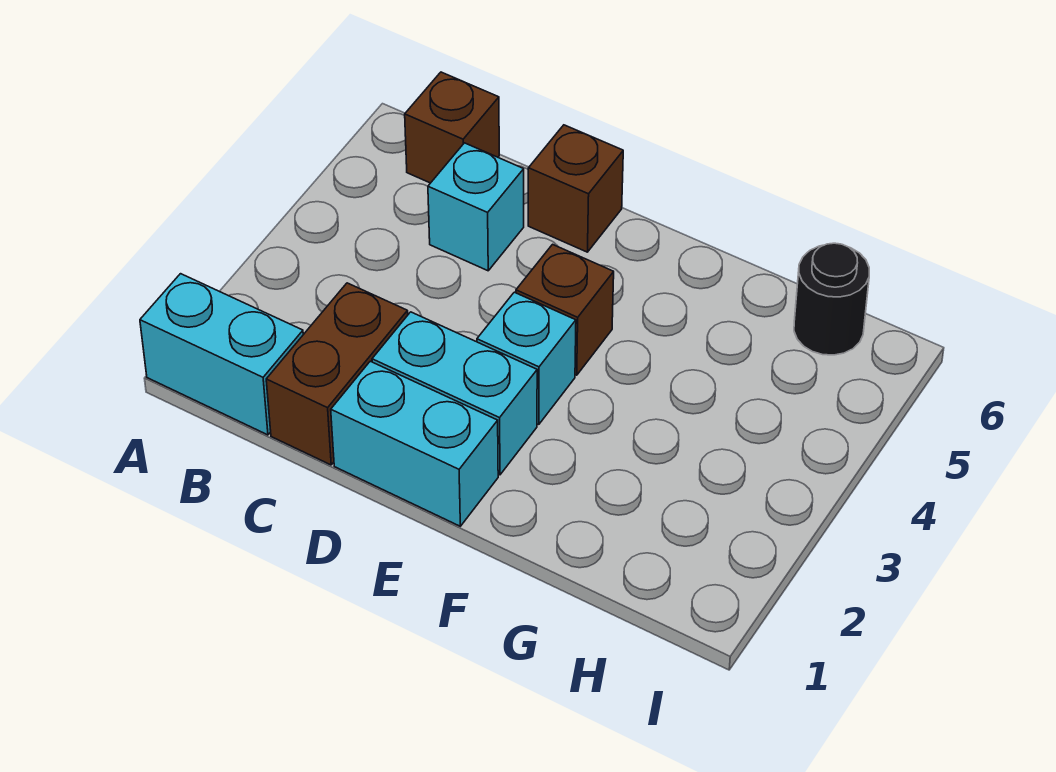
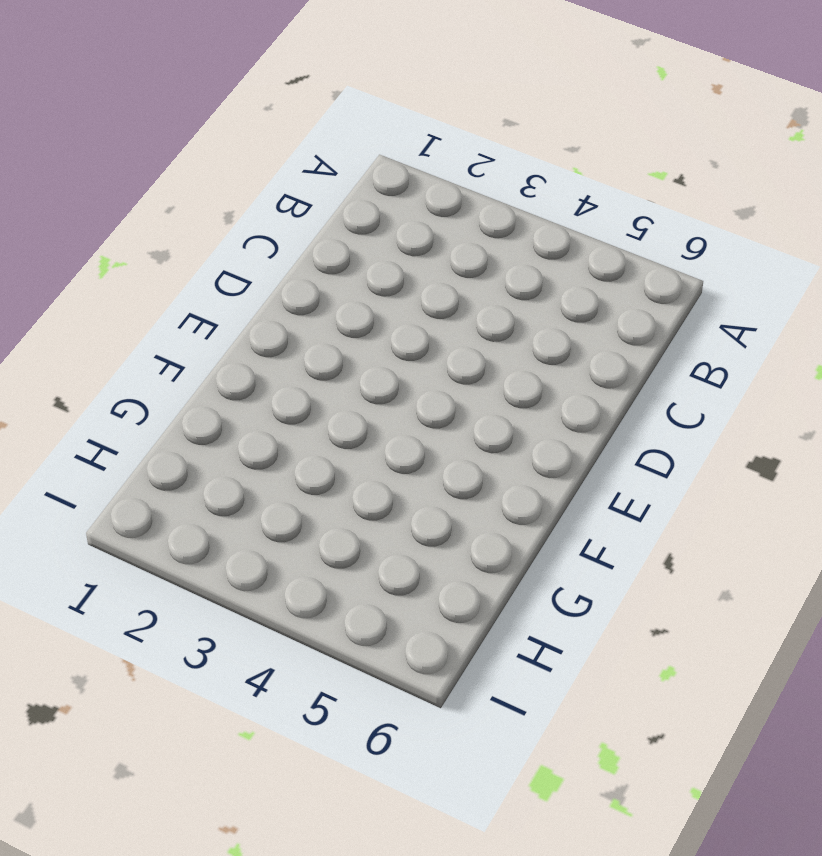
none -> cyan 1x2 brick [140,274,303,435]
none -> brown 1x1 brick [405,72,499,183]

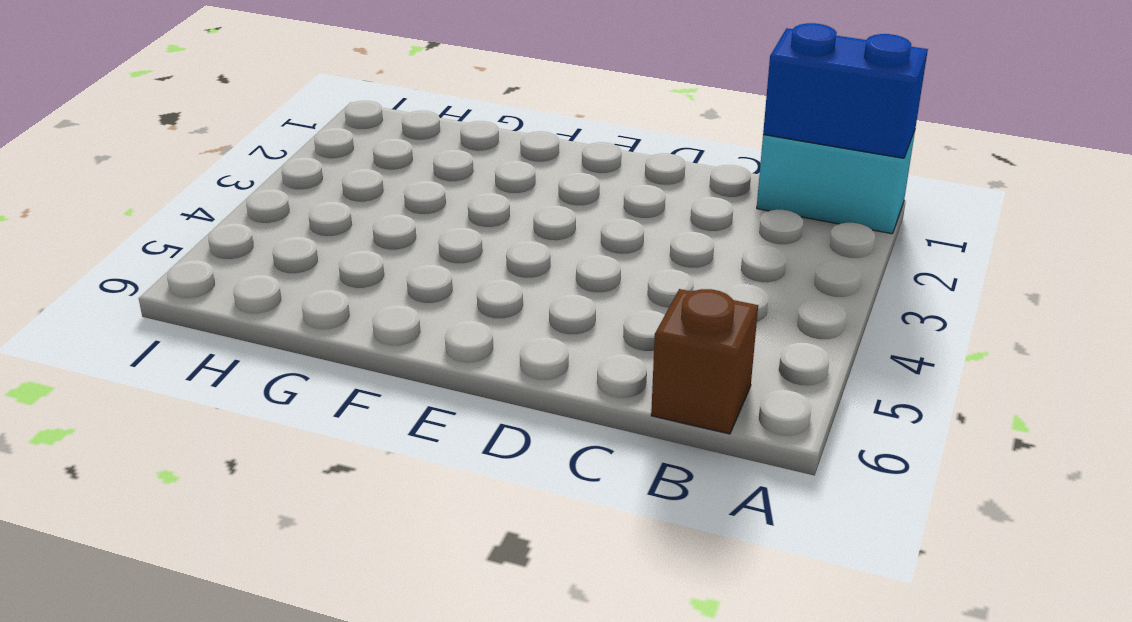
blue 1x2 brick [763,23,928,158] -> none
none -> brown 1x2 brick [266,283,408,465]
none -> cyan 1x1 brick [428,143,524,271]

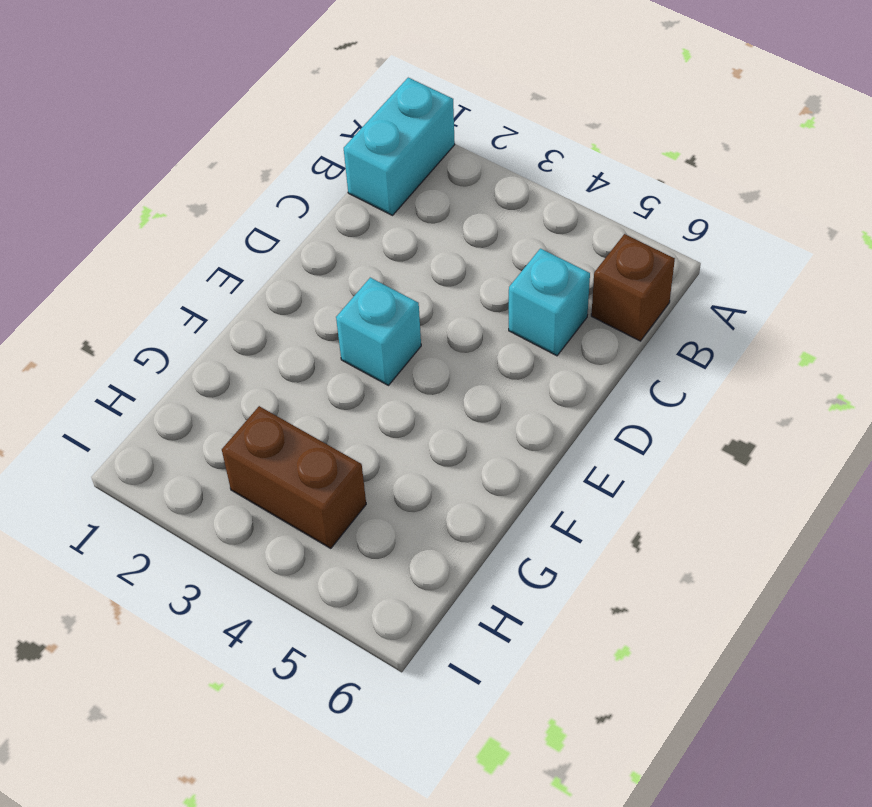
brown 1x2 brick [222,406,366,548] -> brown 1x2 brick moved to [266,283,408,465]
none -> cyan 1x2 brick [331,361,498,526]
none -> cyan 1x2 brick [372,312,537,475]

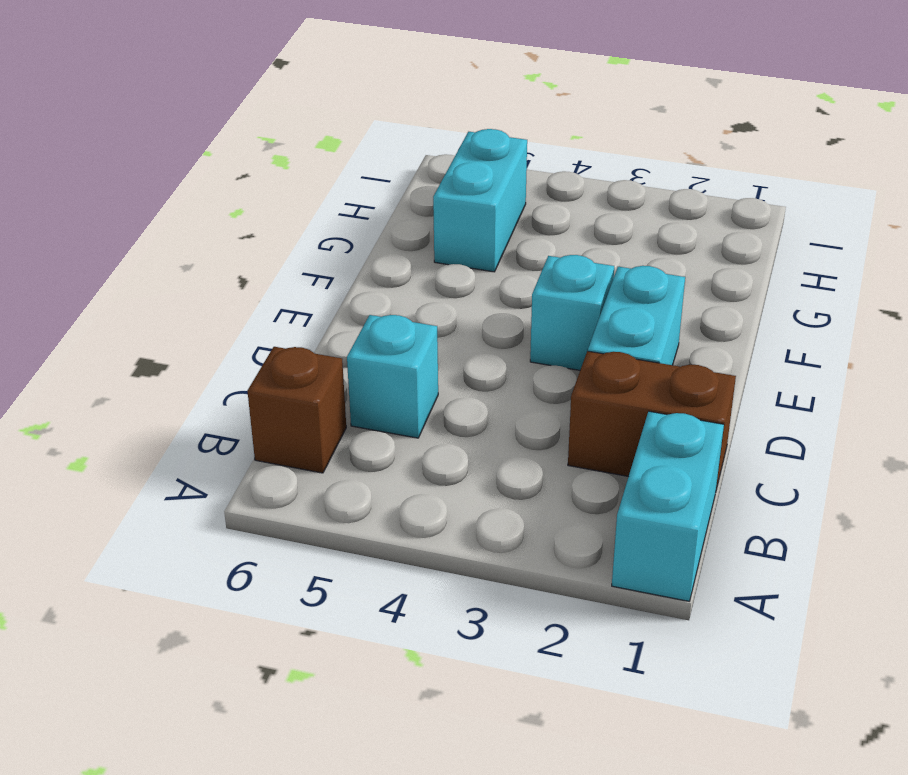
cyan 1x2 brick [433,129,527,272] -> cyan 1x2 brick moved to [331,361,498,526]
none -> brown 1x1 brick [528,125,623,252]
none -> brown 1x1 brick [516,244,614,375]

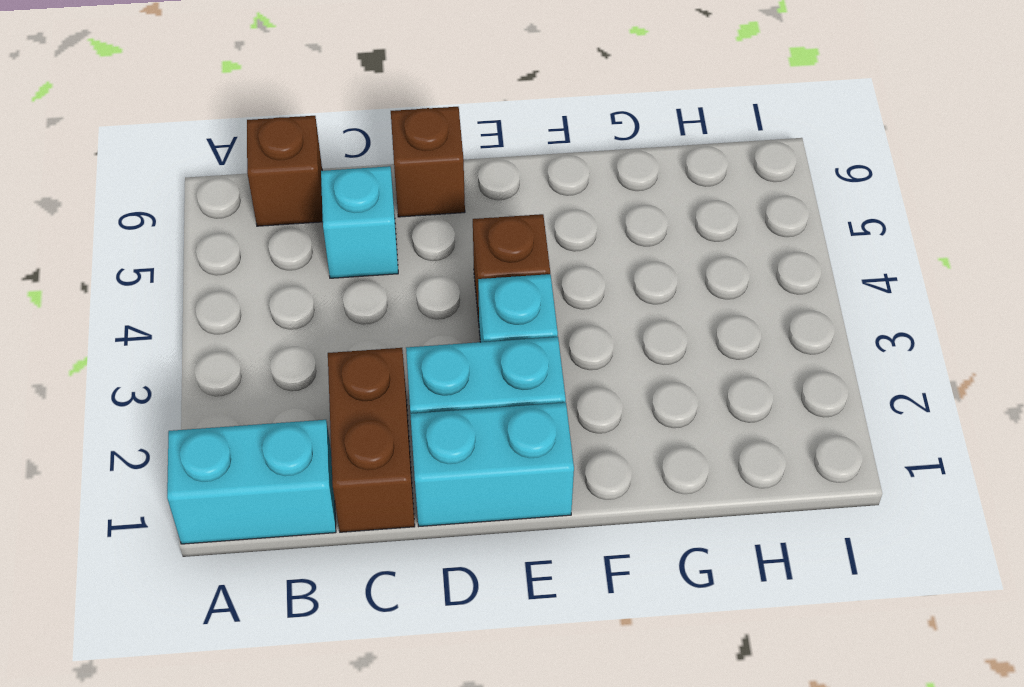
none -> black 1x1 round brick [794,243,869,355]

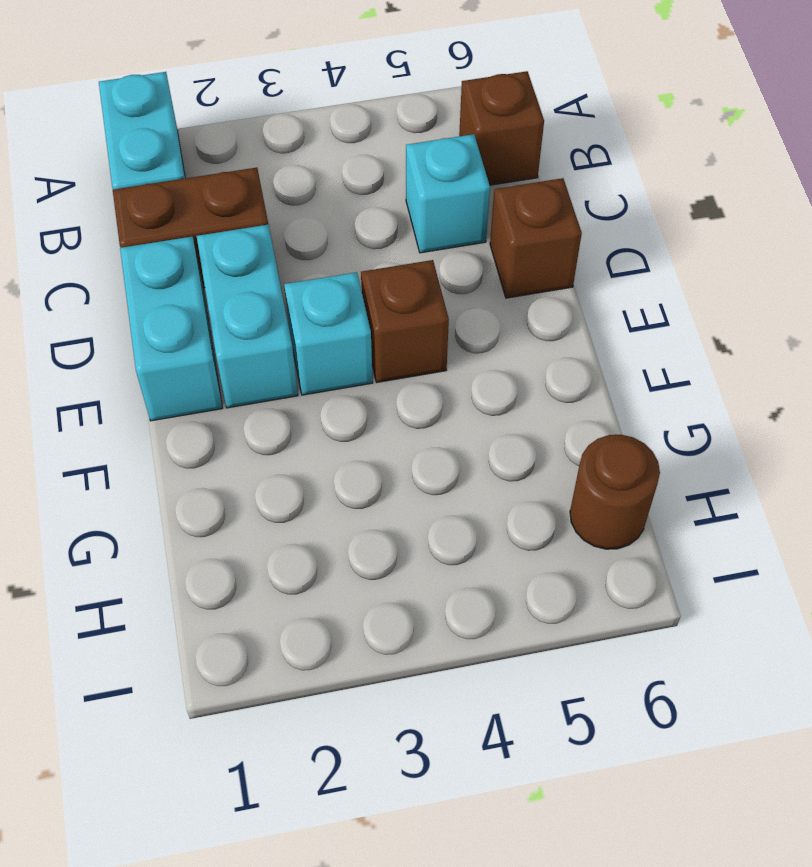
brown 1x1 round brick [570,435,660,549] -> black 1x1 round brick [794,243,869,355]

